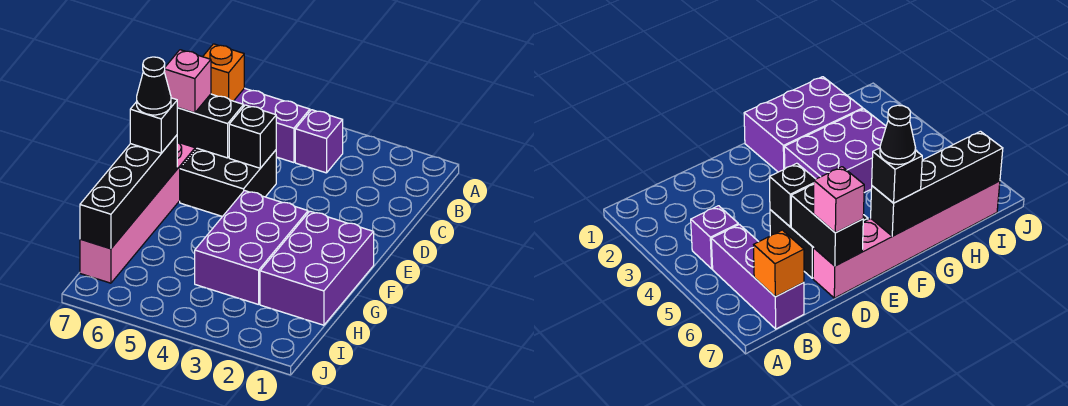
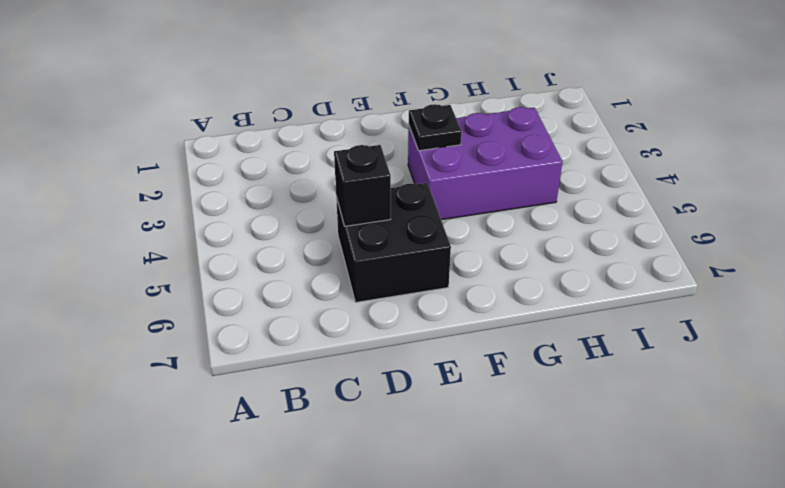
black 1x1 plate [409,104,461,151] -> none
none -> purple 1x1 brick [295,110,343,173]
none -> purple 1x3 brick [234,88,310,163]
none -> pink 1x6 brick [80,142,197,283]

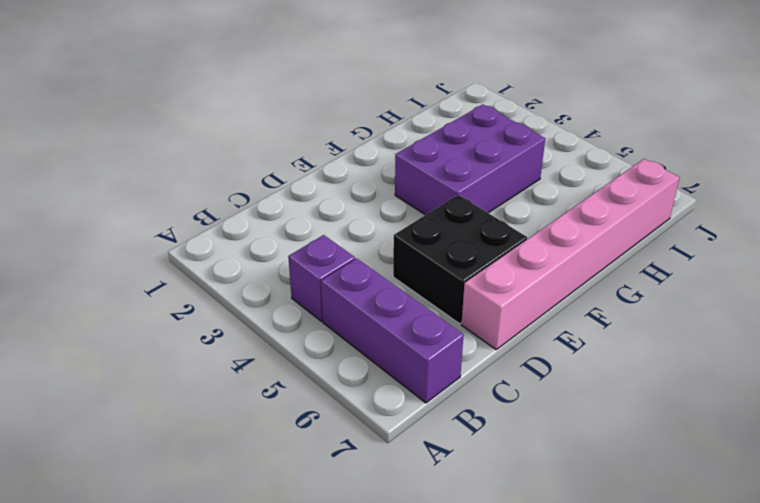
none -> purple 2x3 brick [260,211,374,325]
none -> orange 1x1 brick [203,44,244,101]
none -> black 1x1 brick [229,105,276,168]

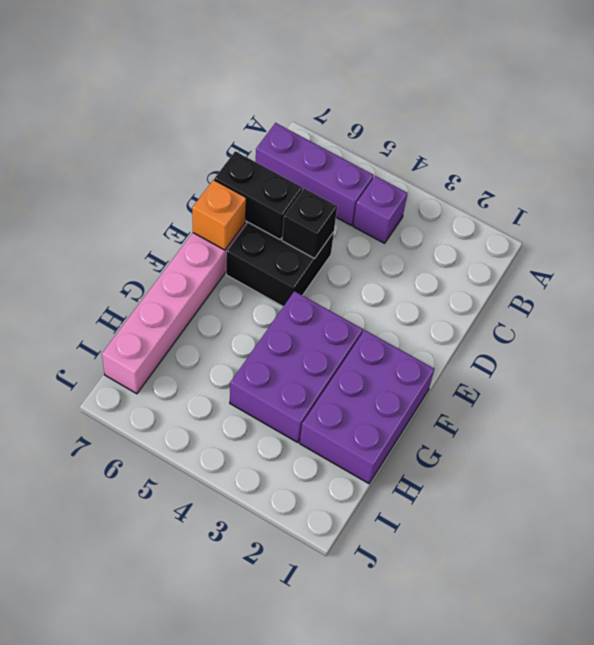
orange 1x1 brick [192,180,246,250] -> orange 1x1 brick moved to [203,44,244,101]
none -> black 1x4 brick [80,135,177,249]
none -> pink 1x1 brick [164,50,211,113]
none -> black 1x1 brick [130,98,177,153]

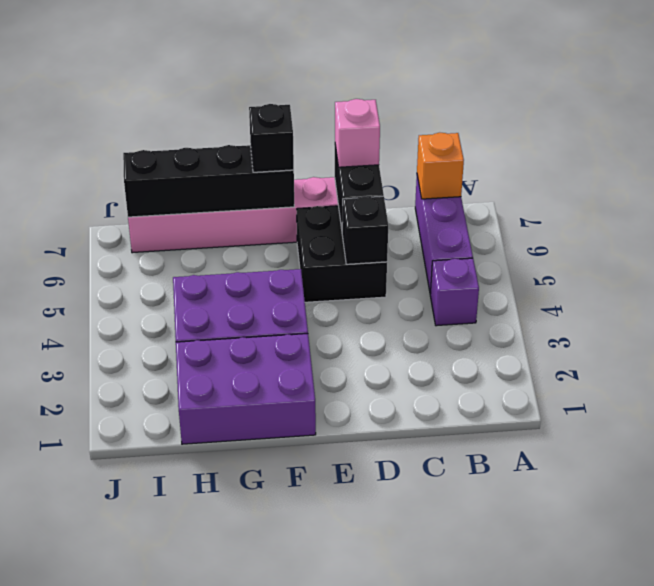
none -> black 1x1 cone [137,57,171,115]

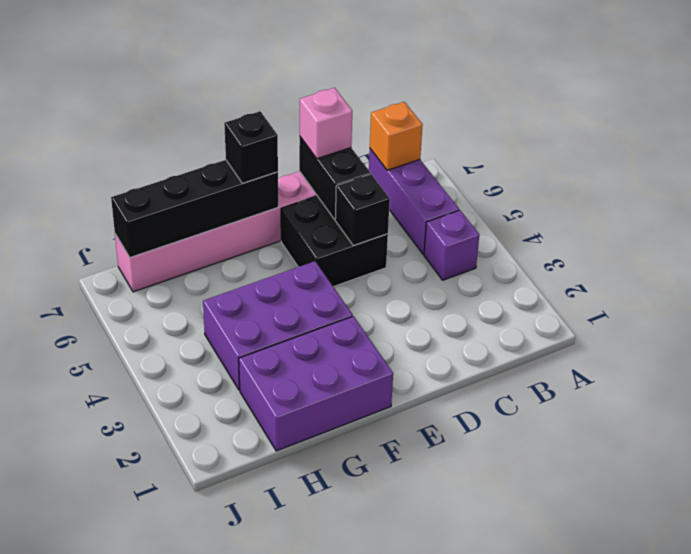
none -> black 1x1 cone [137,57,171,115]

